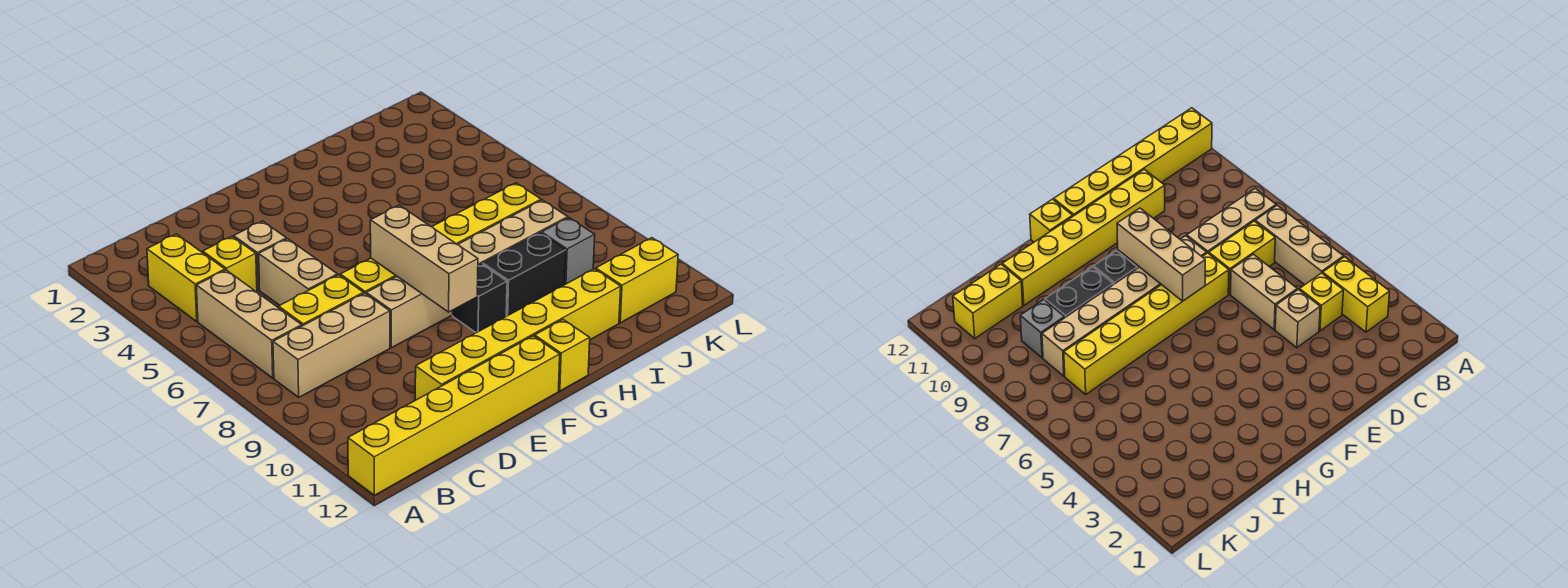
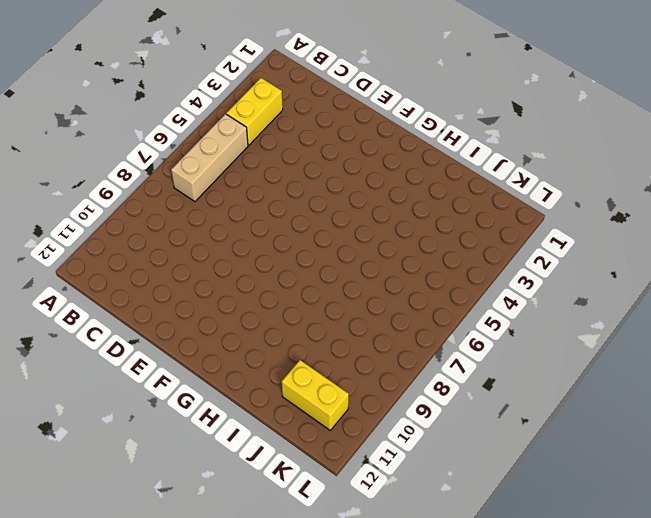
none -> yellow 1x6 brick [348,336,560,495]
none -> tan 1x3 brick [273,293,390,397]
none -> yellow 1x1 brick [203,237,257,291]

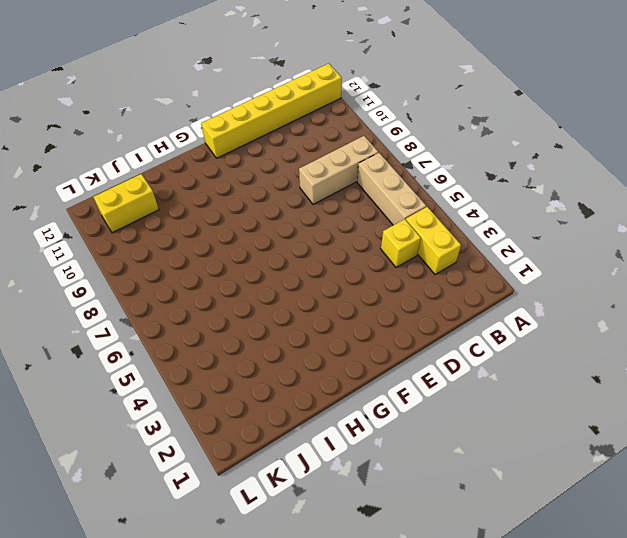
none -> yellow 1x2 brick [279,275,364,326]
none -> tan 1x1 brick [234,221,286,290]
none -> tan 1x2 brick [259,239,338,305]

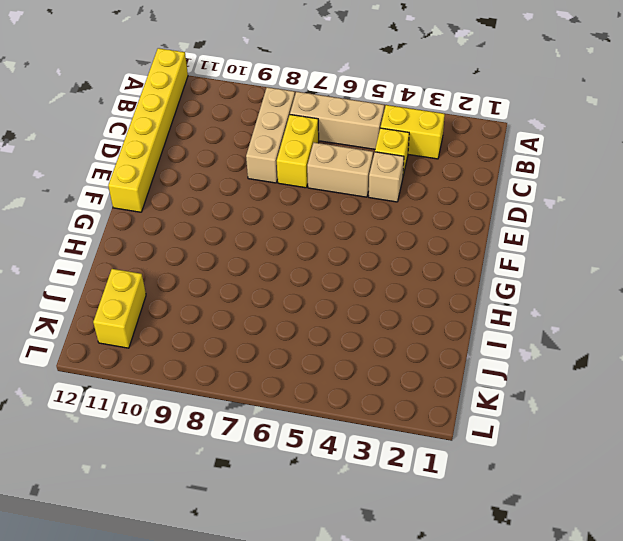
none -> yellow 1x6 brick [415,269,621,400]
none -> yellow 1x6 brick [340,183,541,294]
none -> tan 1x6 brick [366,200,568,348]

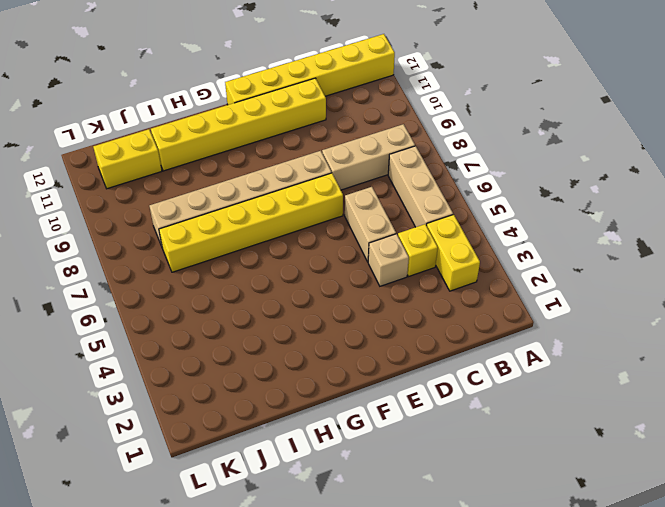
none -> yellow 1x2 brick [279,275,364,326]
none -> black 1x1 brick [453,264,507,333]
none -> yellow 1x1 brick [535,320,590,391]

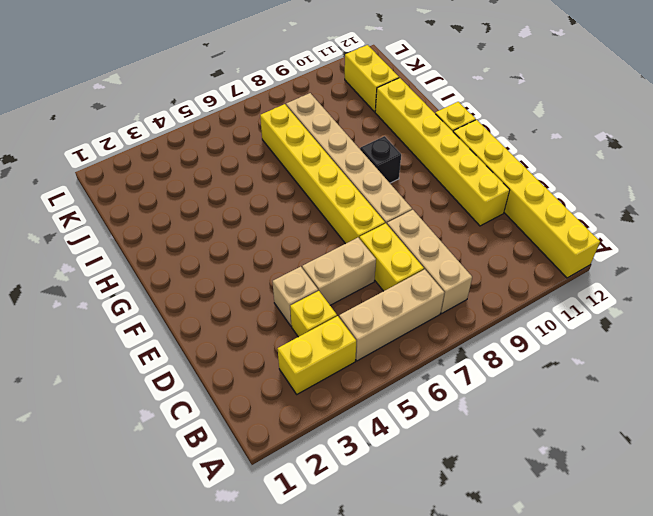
none -> black 1x2 brick [483,233,566,316]
none -> grey 1x1 brick [542,218,595,284]
none -> tan 1x3 brick [370,205,478,312]

